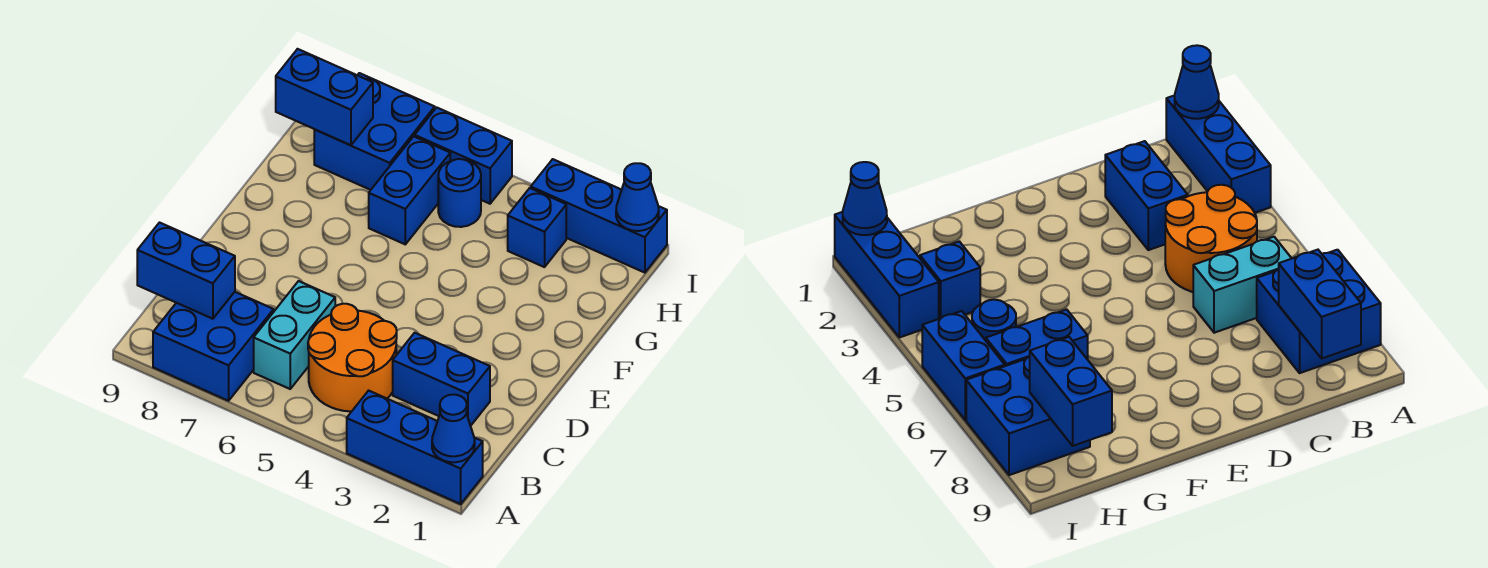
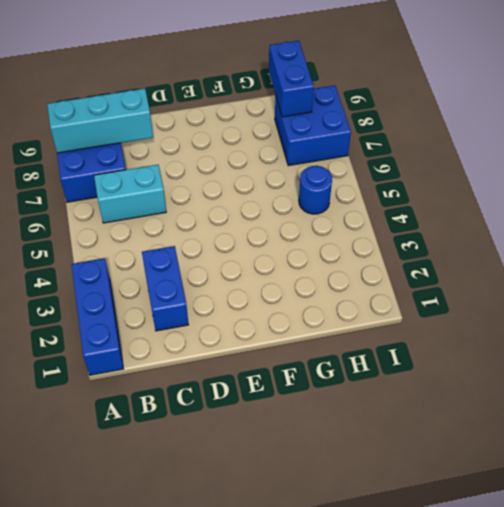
cyan 1x3 brick [47,89,153,153] -> blue 1x2 brick [137,223,235,319]
none -> orange 2x2 round brick [308,304,397,411]
none -> blue 1x2 brick [369,136,450,244]
none -> blue 1x1 brick [508,188,566,267]

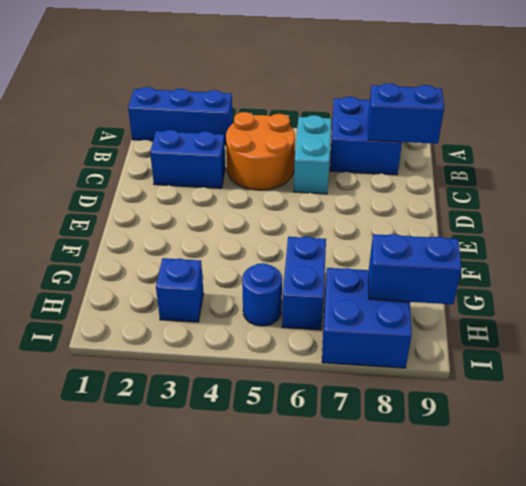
none -> blue 1x3 brick [531,159,667,273]
none -> blue 1x2 brick [415,108,512,204]
none -> blue 1x1 cone [432,395,475,462]

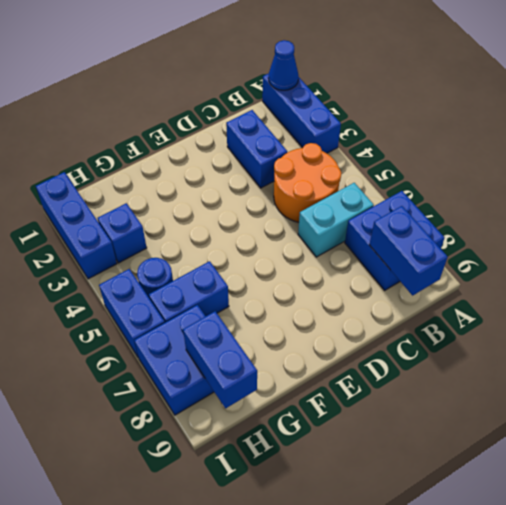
none -> blue 1x1 cone [616,163,659,231]

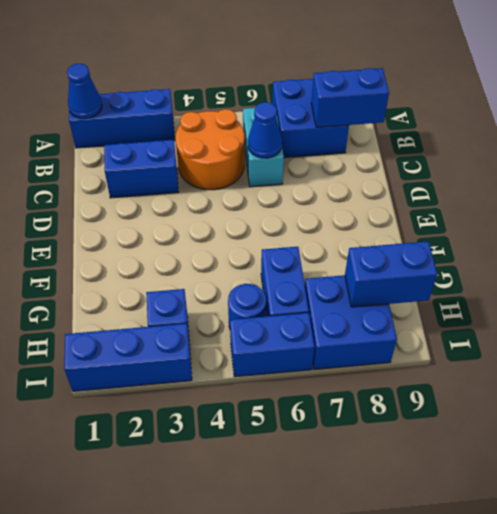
blue 1x1 cone [248,102,282,158] -> blue 1x1 cone moved to [616,163,659,231]

